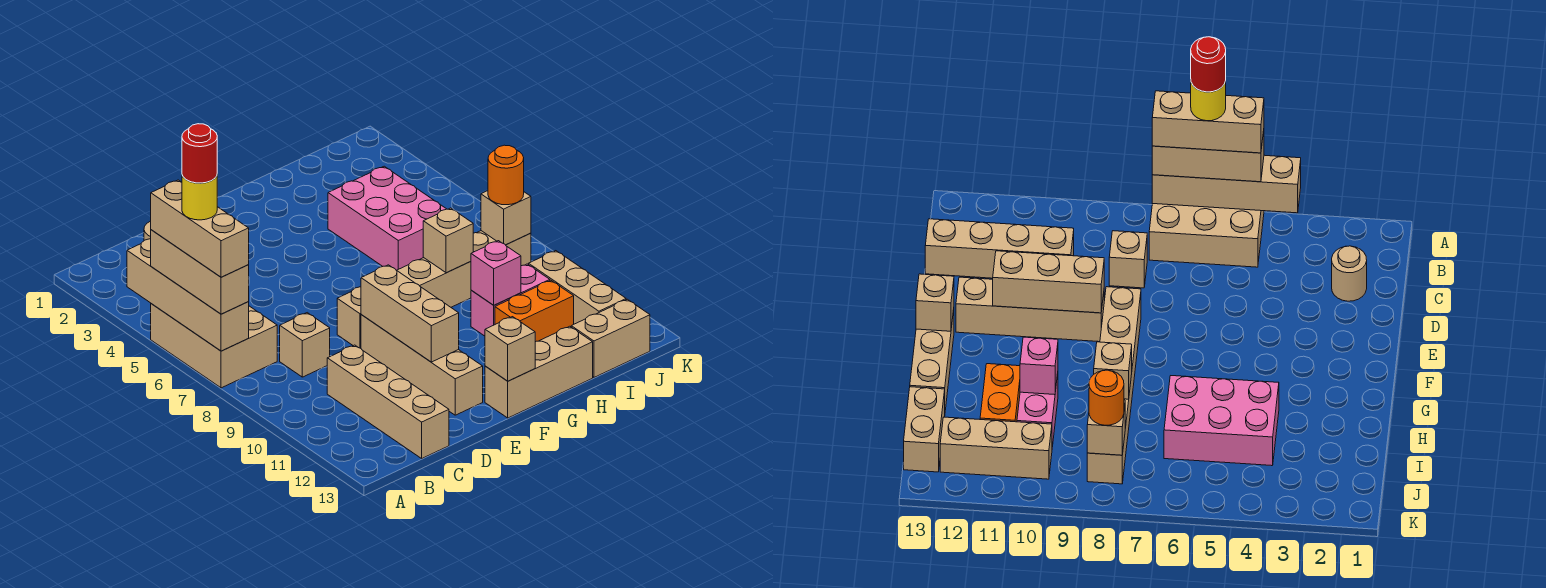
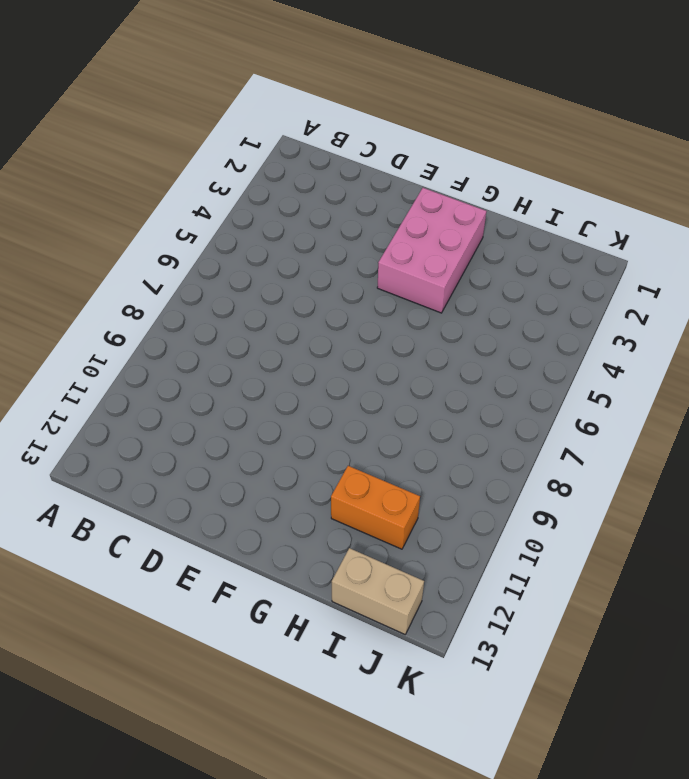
pink 2x3 brick [377,188,486,313] -> pink 2x3 brick moved to [328,166,446,270]
none -> tan 2x3 brick [151,304,277,388]
none -> tan 1x1 round brick [1332,246,1367,301]
none -> tan 1x1 brick [280,313,330,377]

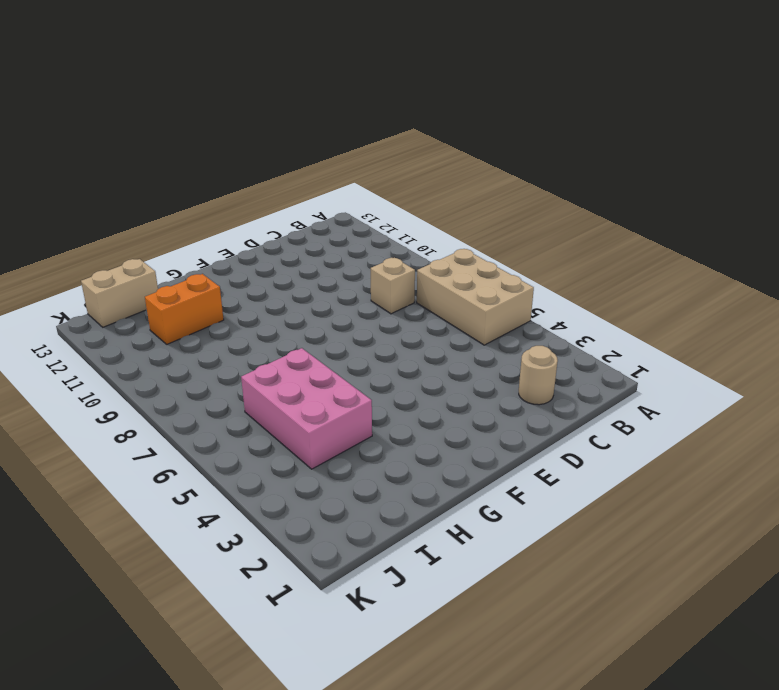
none -> tan 1x4 brick [327,345,449,458]
none -> tan 1x6 brick [337,231,531,348]
none -> tan 1x4 brick [361,314,483,415]

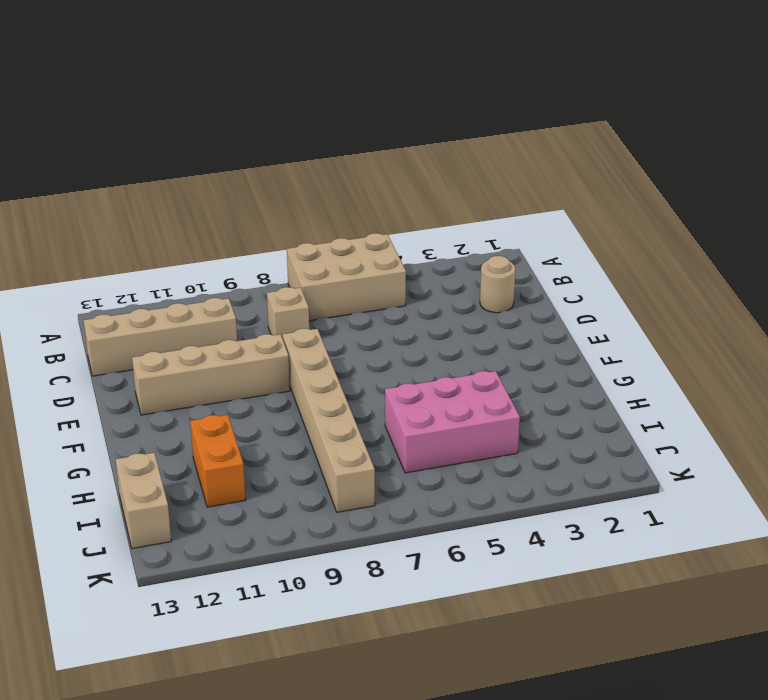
none -> tan 1x3 brick [485,326,593,418]
none -> pink 1x2 brick [471,264,550,336]
none -> tan 1x3 brick [529,251,626,324]

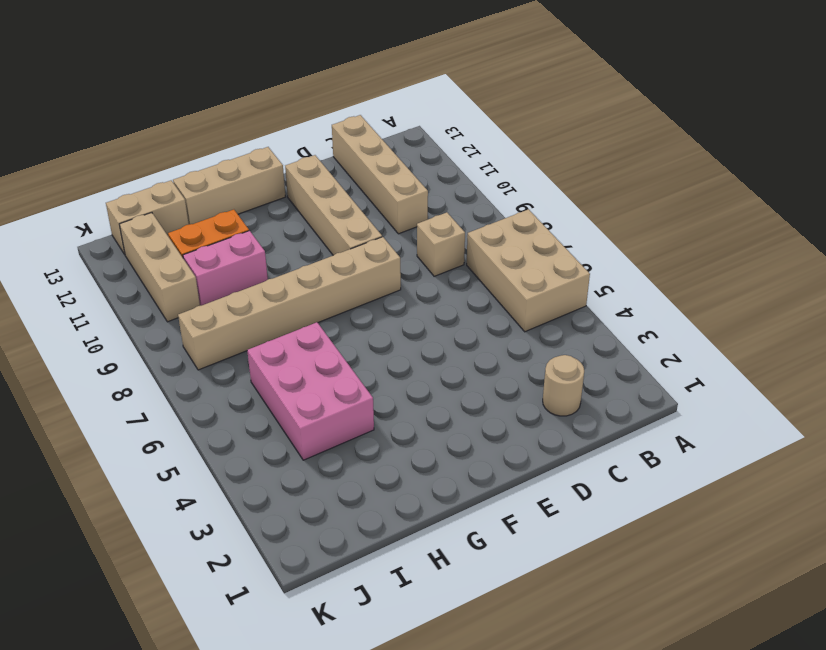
none -> tan 1x4 brick [127,239,249,351]
none -> tan 1x3 brick [361,265,459,362]
none -> tan 1x1 brick [485,317,535,381]

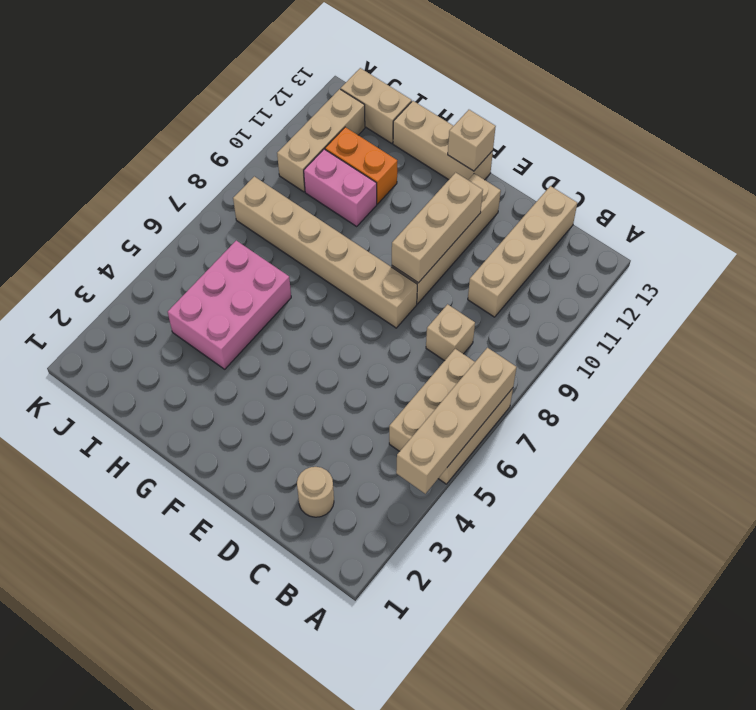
none -> tan 1x1 brick [423,208,473,273]
none -> pink 1x1 brick [471,241,521,305]
none -> tan 1x1 brick [481,191,531,245]

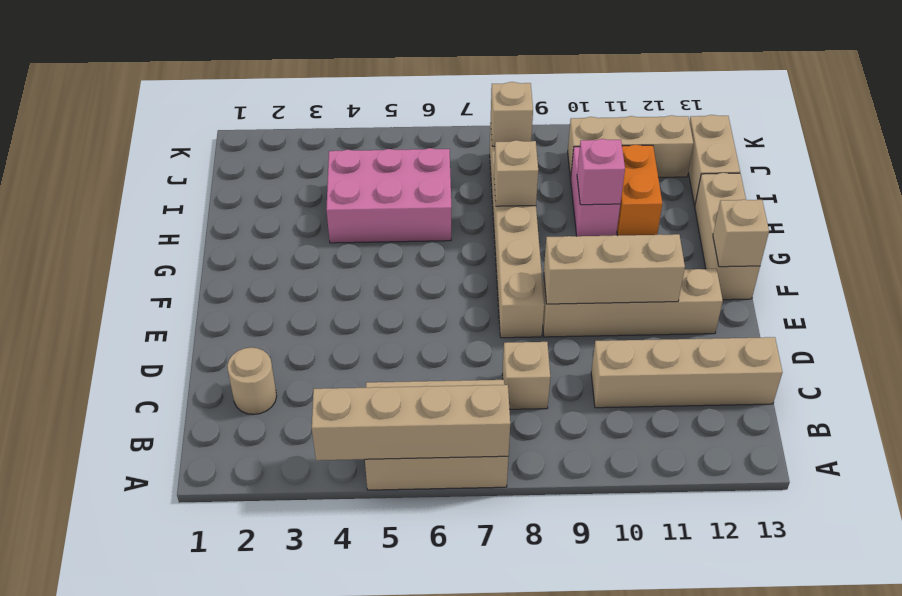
none -> tan 1x3 brick [151,230,249,314]
none -> orange 1x1 round brick [488,145,524,205]
none -> tan 1x3 brick [151,180,249,277]

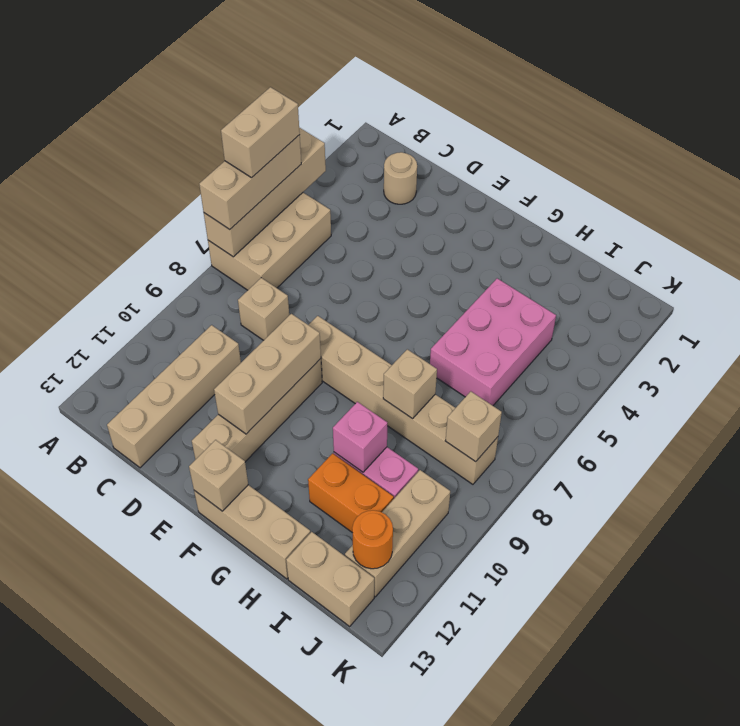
tan 1x2 brick [221,87,300,178] -> tan 1x3 brick [151,180,249,277]
orange 1x1 round brick [352,510,393,569] -> orange 1x1 round brick moved to [488,145,524,205]
none -> yellow 1x1 round brick [182,176,217,220]
none -> red 1x1 round brick [182,124,217,183]

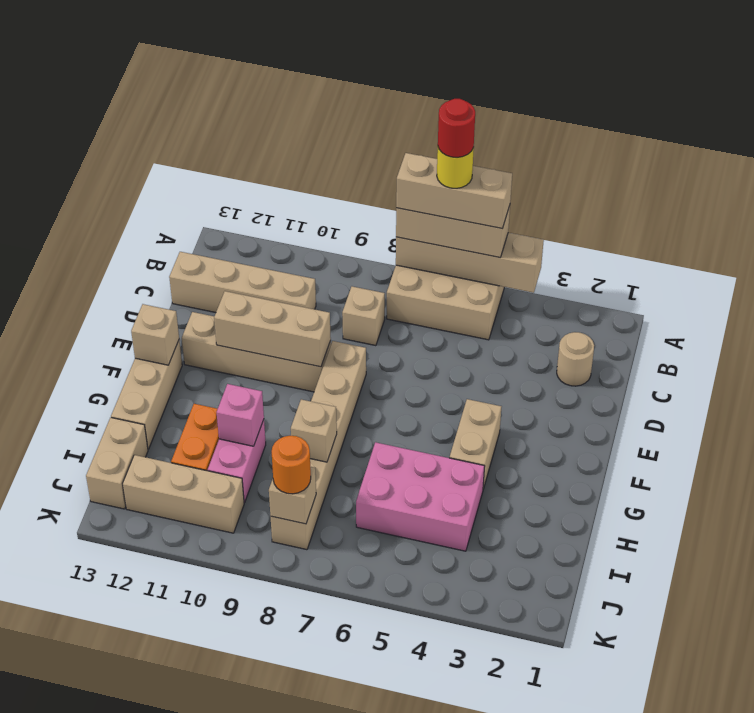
tan 1x2 brick [450,399,501,489] -> none

